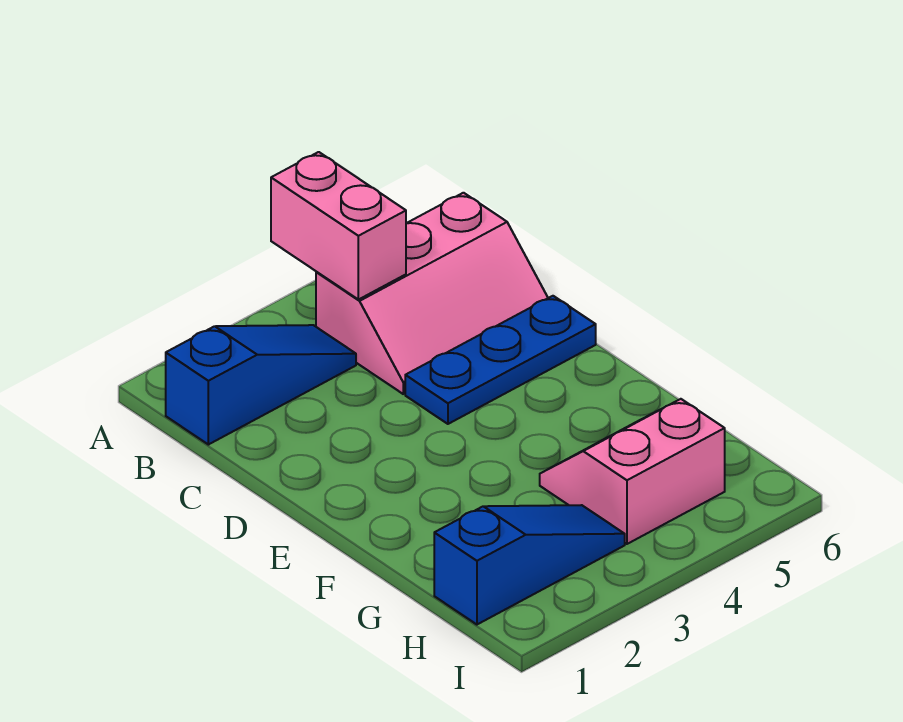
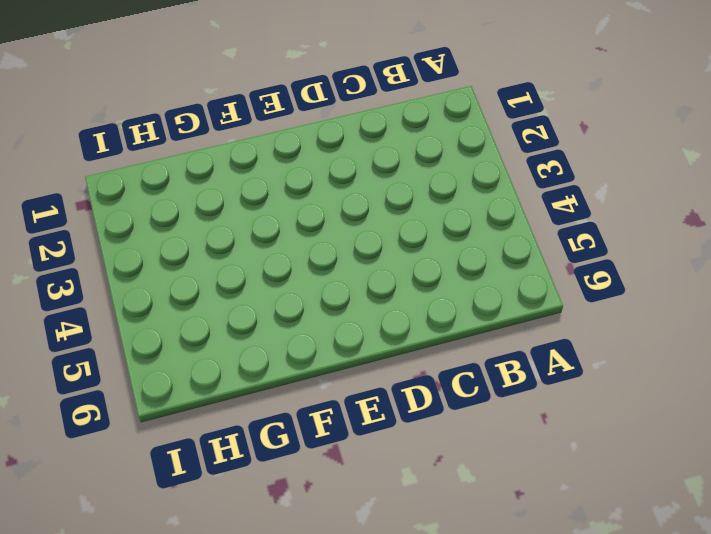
none -> blue 1x3 slope [166,325,356,445]
none -> pink 2x3 slope [316,193,548,394]

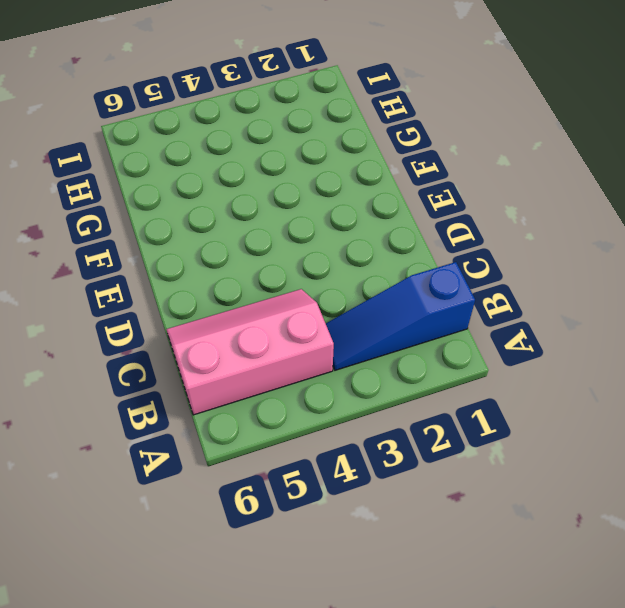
none -> blue 1x3 plate [405,296,596,424]
none -> pink 2x2 slope [540,399,725,544]

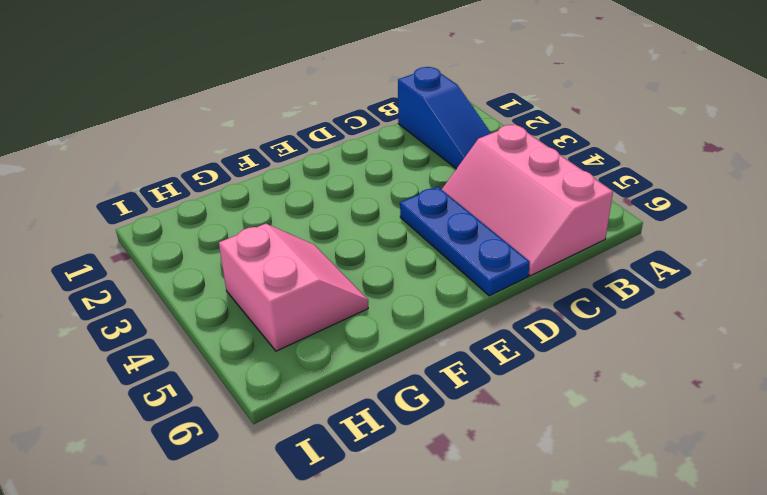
none -> blue 1x3 slope [434,505,625,625]
none -> pink 1x2 brick [271,152,406,300]

